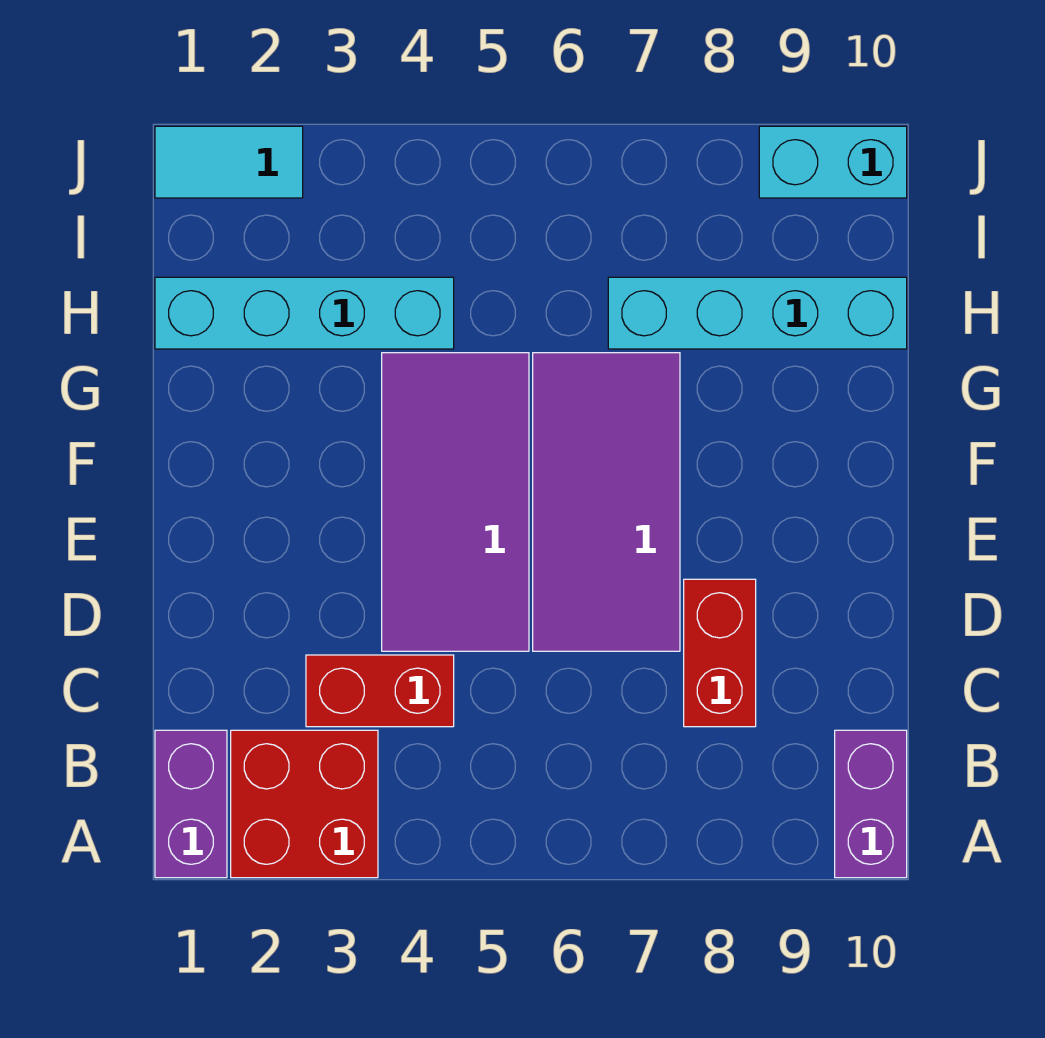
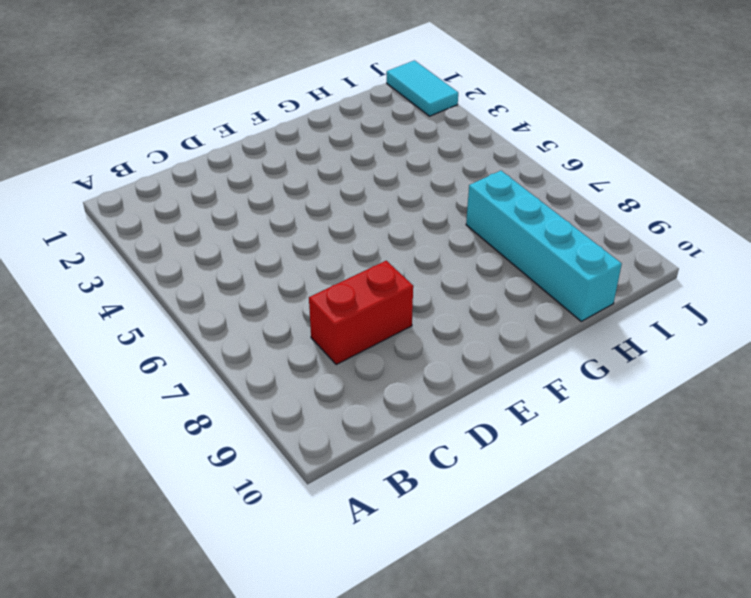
none -> purple 1x2 brick [155,730,227,878]
none -> red 2x2 brick [231,730,378,878]

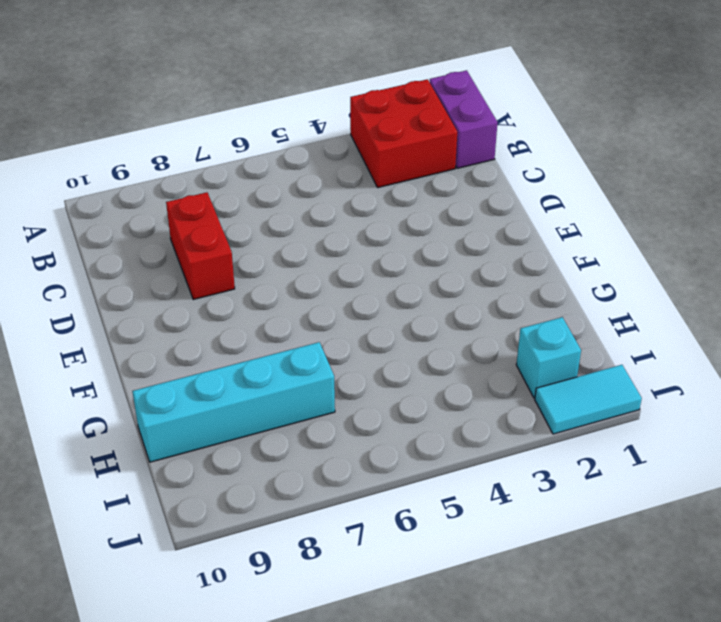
cyan 1x1 brick [516,317,581,398] -> none
none -> purple 1x2 brick [835,730,907,878]
none -> red 1x2 brick [306,655,454,727]

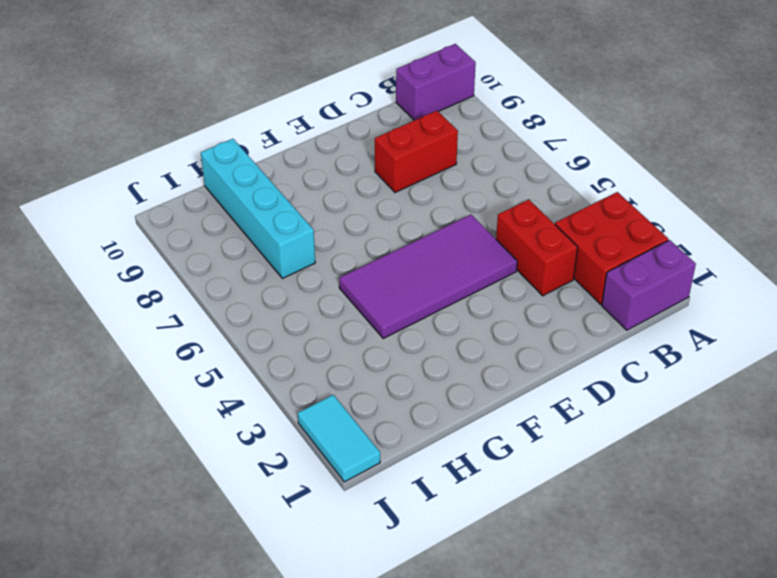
none -> purple 2x4 tile [533,353,680,651]
none -> cyan 1x4 brick [155,277,454,349]

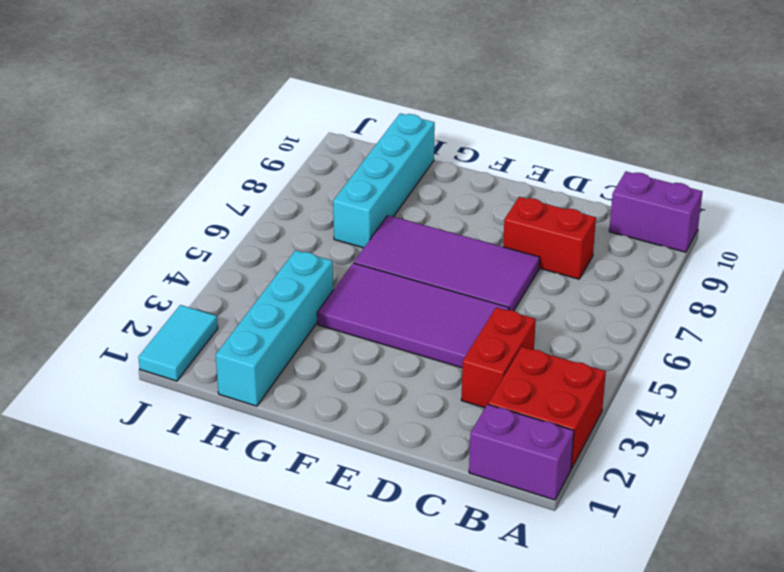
none -> cyan 1x2 brick [759,126,907,198]

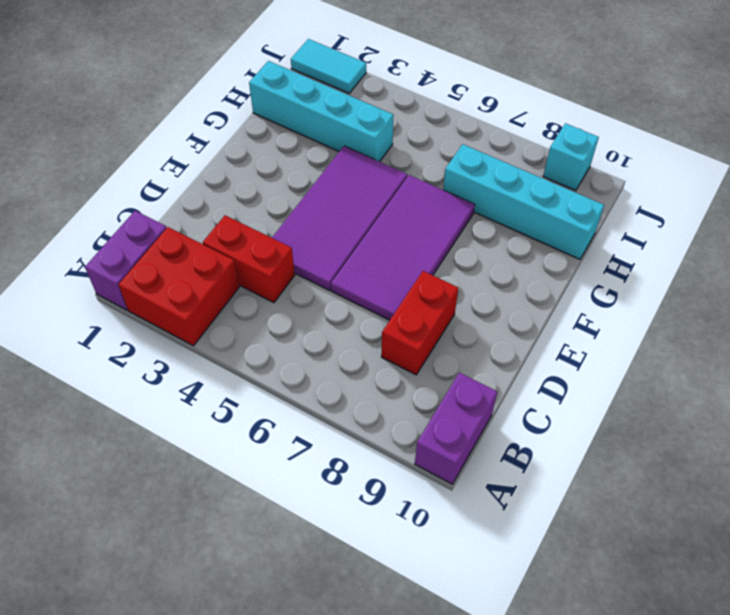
cyan 1x1 brick [543,123,599,191] -> cyan 1x2 brick [759,126,907,198]

